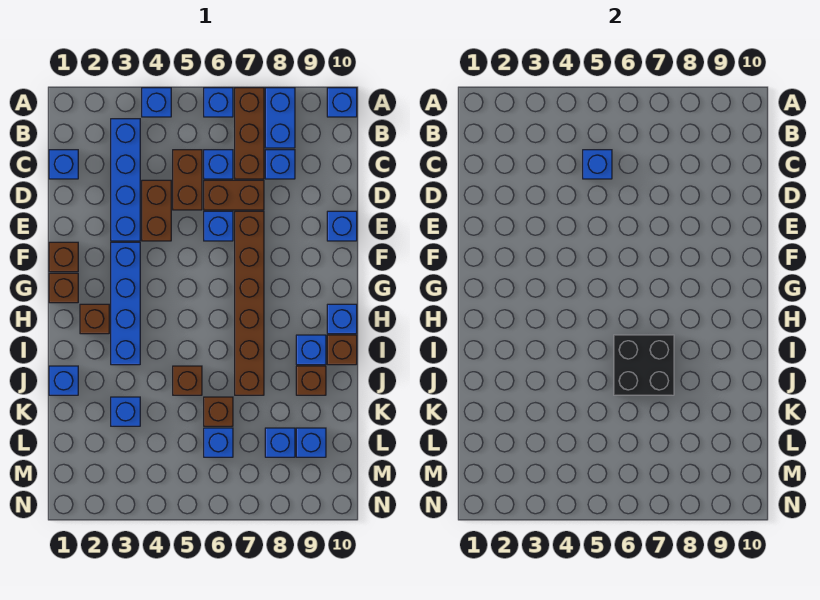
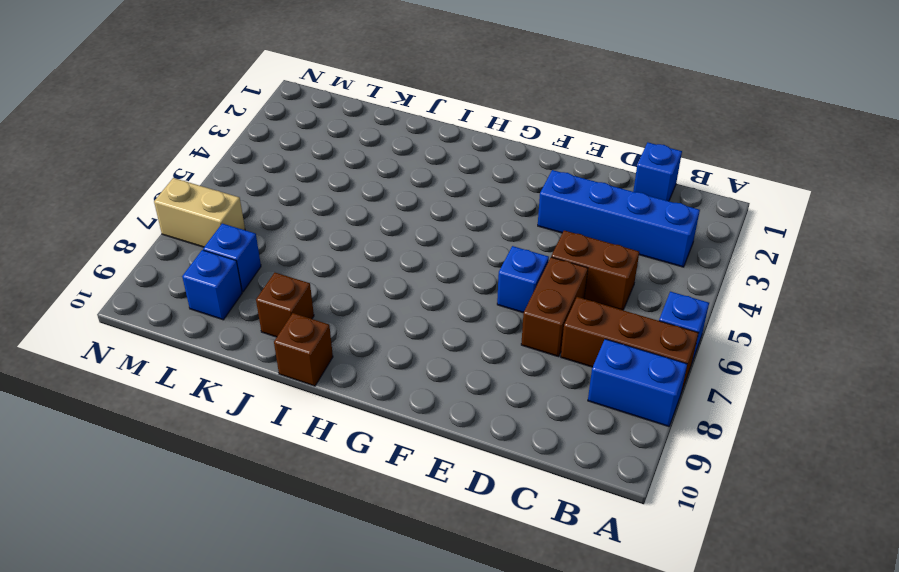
tan 1x2 brick [154,178,245,247] -> none
none -> blue 1x1 brick [142,88,171,117]
none -> blue 1x1 brick [327,88,357,117]
none -> blue 1x1 brick [204,150,233,179]
none -> blue 1x1 brick [265,150,295,179]

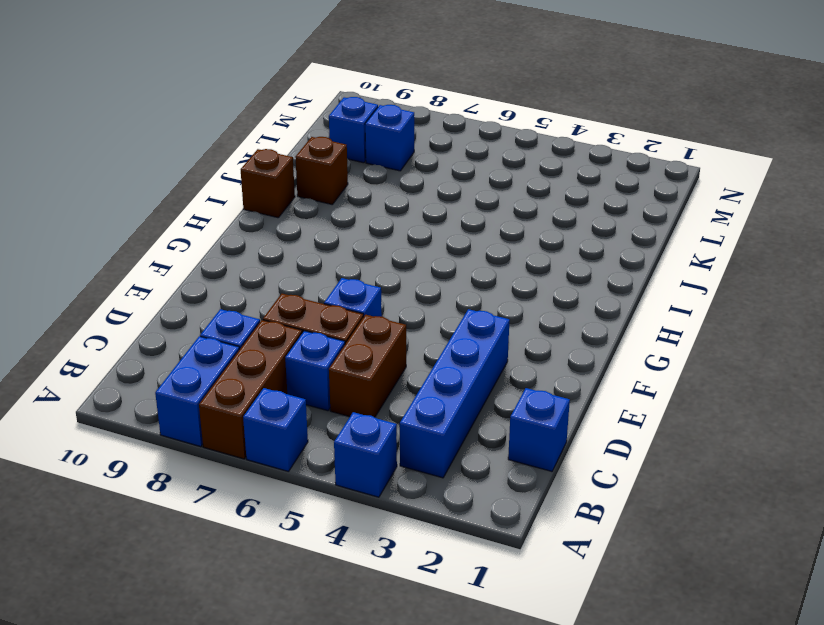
none -> blue 1x1 brick [327,88,357,117]
none -> brown 1x2 brick [142,180,171,241]
none -> brown 1x6 brick [235,211,264,395]
none -> blue 1x1 brick [327,211,357,241]

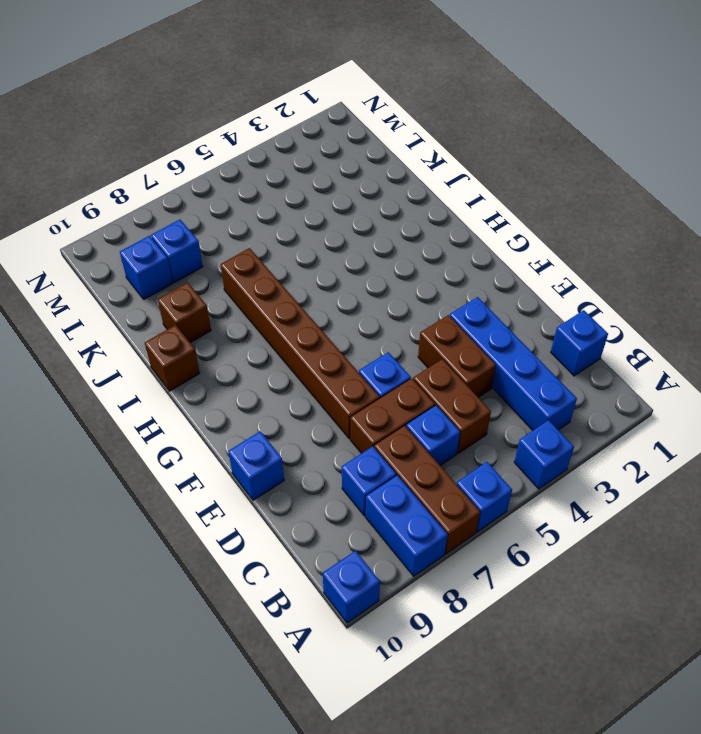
none -> brown 1x1 brick [49,242,78,272]
none -> blue 1x4 brick [111,242,140,365]
none -> brown 1x1 brick [49,273,78,303]
none -> brown 1x1 brick [80,304,109,334]

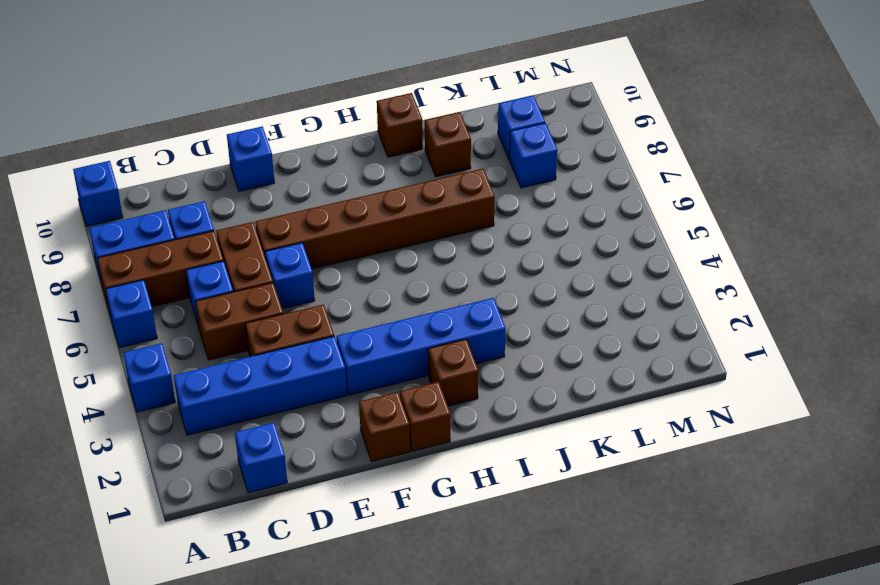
none -> blue 1x1 brick [327,304,357,334]
none -> blue 1x1 brick [296,335,326,365]
none -> blue 1x1 brick [49,366,78,395]
none -> brown 1x1 brick [173,366,202,395]

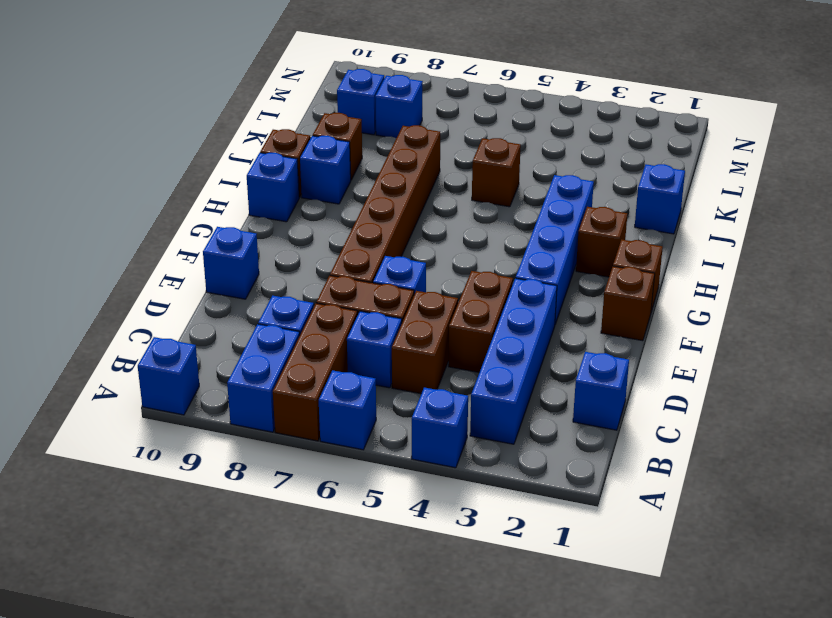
none -> blue 1x1 brick [111,397,140,426]
none -> brown 1x1 brick [204,397,233,426]
none -> blue 1x1 brick [204,428,233,457]
none -> blue 1x1 brick [583,150,612,179]

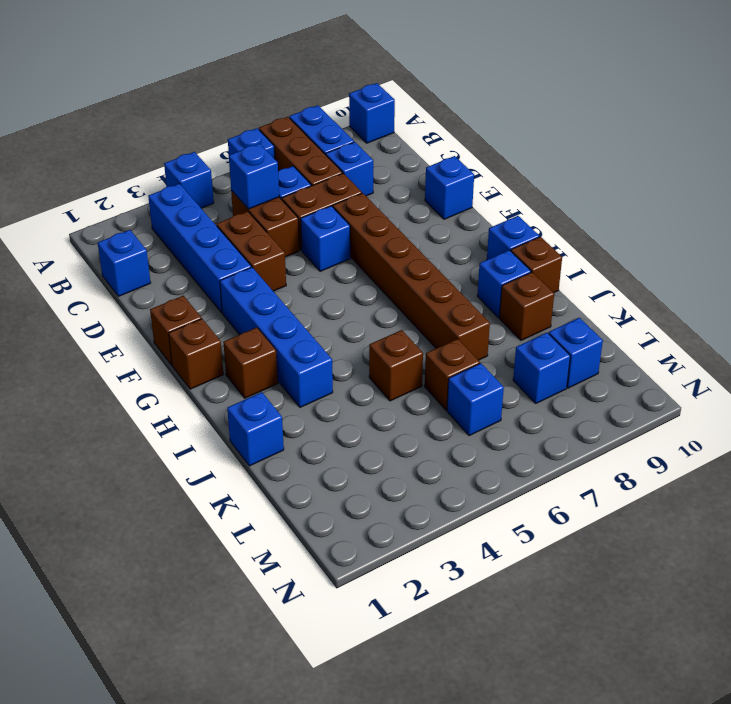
none -> blue 1x1 brick [111,397,140,426]
none -> black 2x2 brick [614,335,674,395]

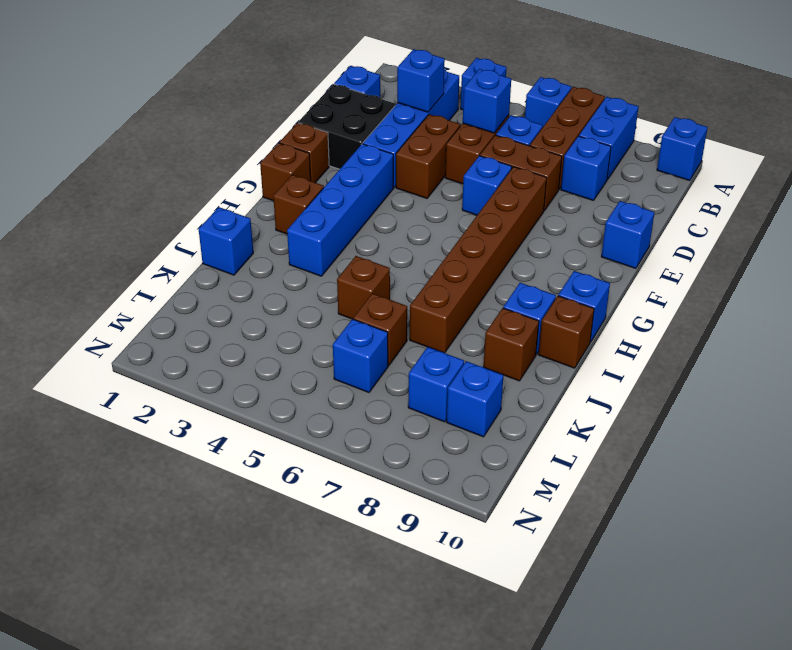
blue 1x1 brick [397,49,445,112] -> blue 1x1 brick moved to [111,397,140,426]
black 2x2 brick [298,84,395,169] -> black 2x2 brick moved to [614,335,674,395]

